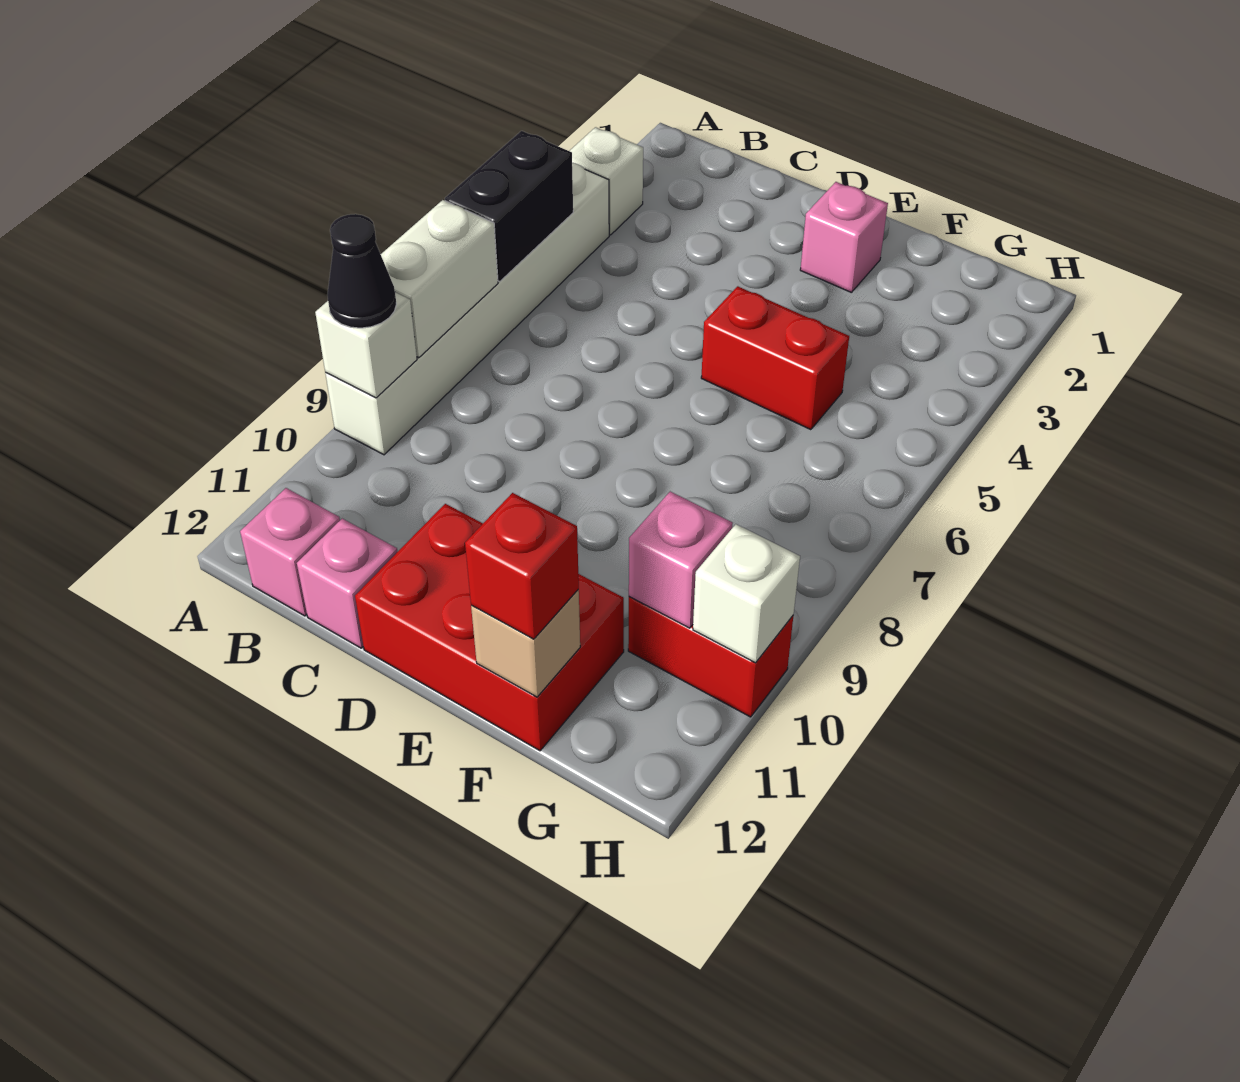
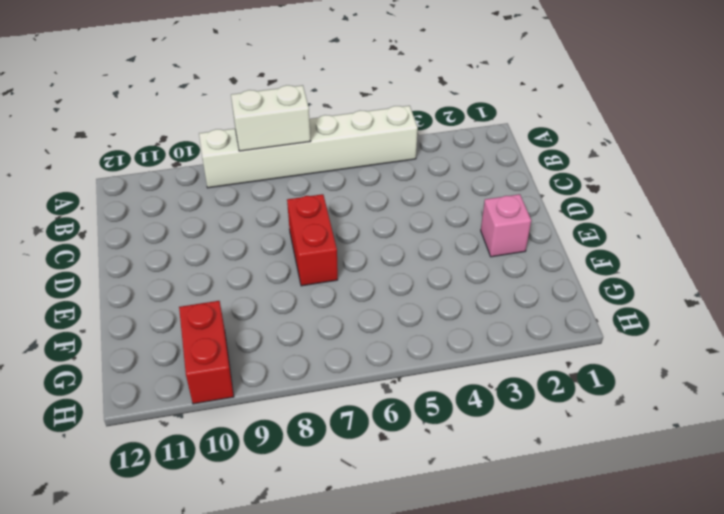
red 1x2 brick [287,194,338,286] -> red 1x2 brick moved to [701,286,849,430]
none -> white 1x1 brick [570,127,643,235]
none -> pink 1x1 brick [240,488,340,616]
none -> pink 1x1 brick [297,519,397,648]

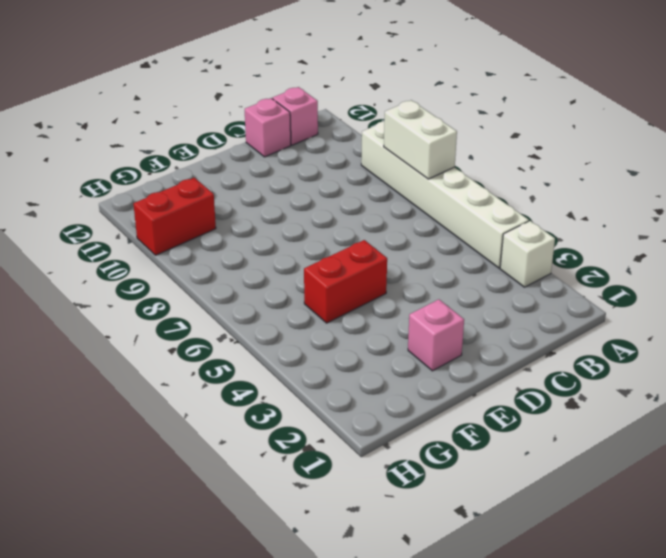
none -> red 2x3 brick [355,504,624,751]
none -> black 1x2 brick [445,131,573,282]
none -> white 1x1 brick [315,292,417,398]

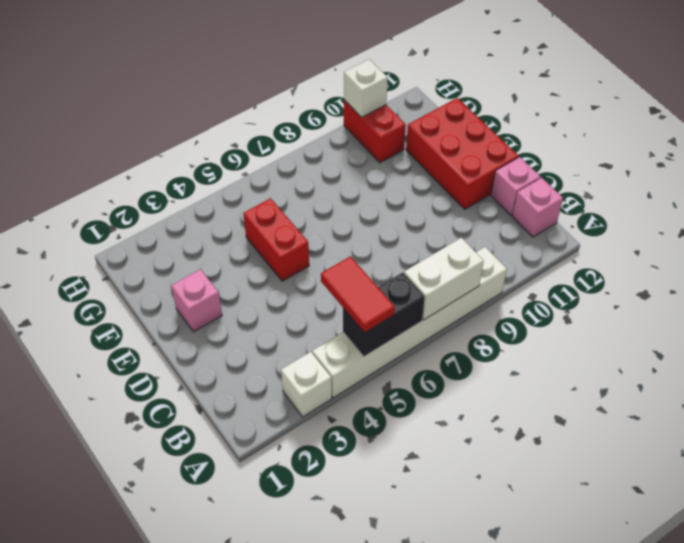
red 1x2 tile [321,256,395,333] -> none
none -> white 1x1 brick [315,292,417,398]
none -> tan 1x1 brick [471,590,580,697]
none -> pink 1x1 brick [629,492,733,628]

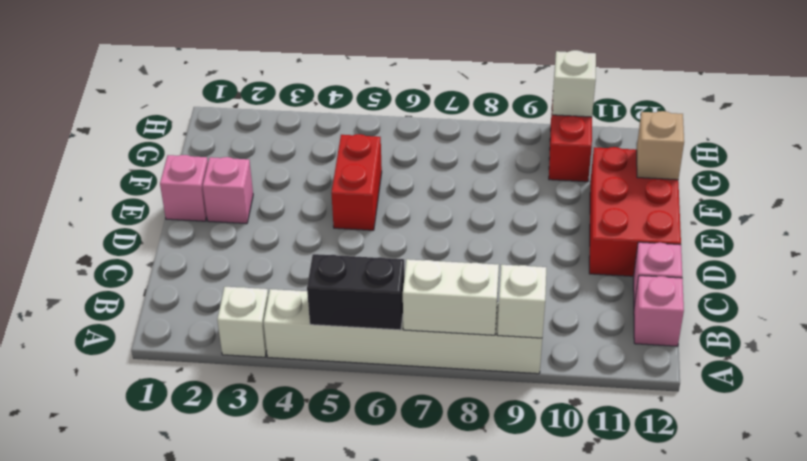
pink 1x1 brick [160,155,208,221] -> pink 1x1 brick moved to [629,492,733,628]
none -> black 1x1 cone [327,214,396,328]
none -> red 1x1 brick [465,493,579,639]

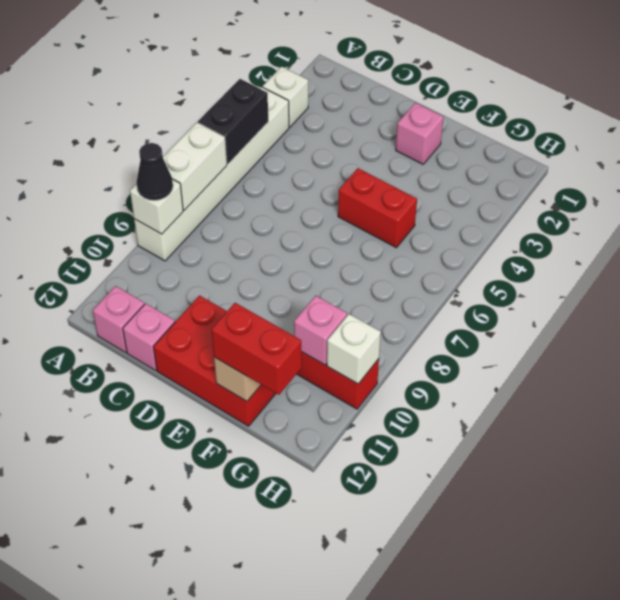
red 1x2 brick [211,303,302,395] -> red 1x1 brick [465,493,579,639]

